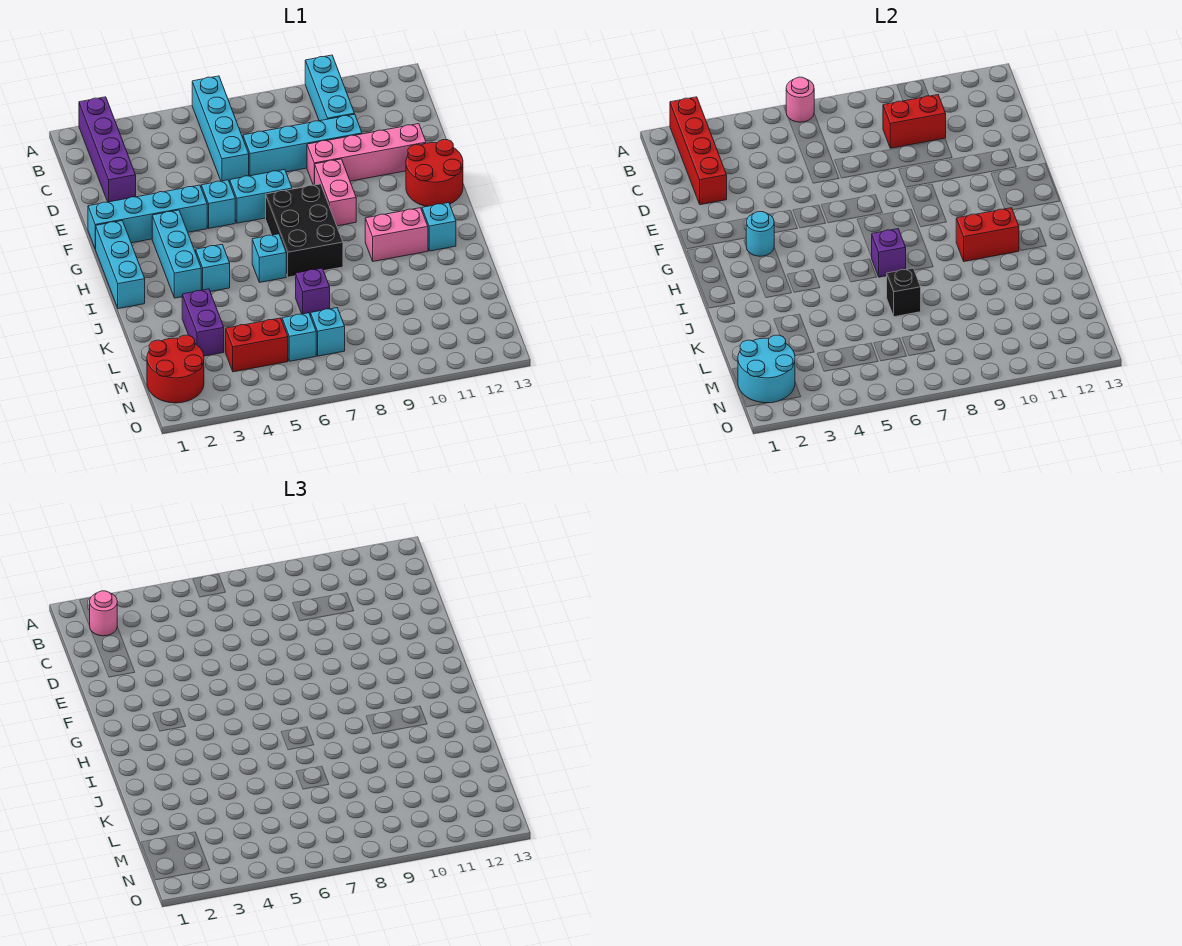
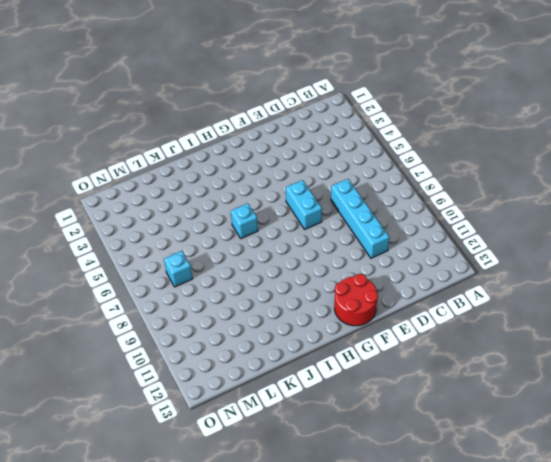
none -> purple 1x4 brick [79,97,136,202]
none -> cyan 1x4 brick [192,76,249,182]
none -> cyan 1x3 brick [305,55,355,121]
none -> pink 1x4 brick [307,124,426,185]

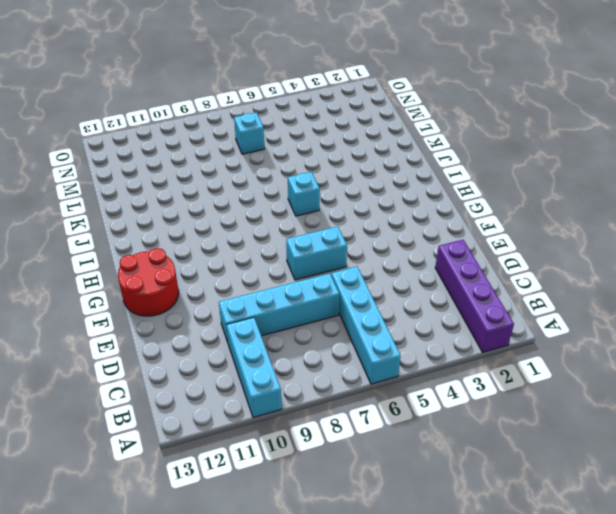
none -> pink 1x4 brick [307,124,426,185]
none -> cyan 1x4 brick [88,185,207,249]
none -> cyan 1x1 brick [201,180,235,228]
none -> pink 1x2 brick [315,159,356,226]

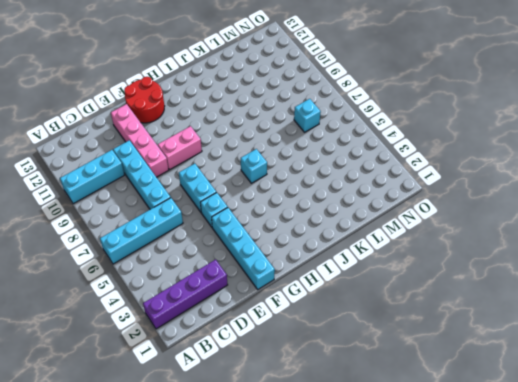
none -> cyan 1x3 brick [96,221,145,309]
none -> cyan 1x3 brick [152,210,201,298]
none -> black 2x3 brick [266,184,343,277]
none -> cyan 1x1 brick [196,244,230,292]

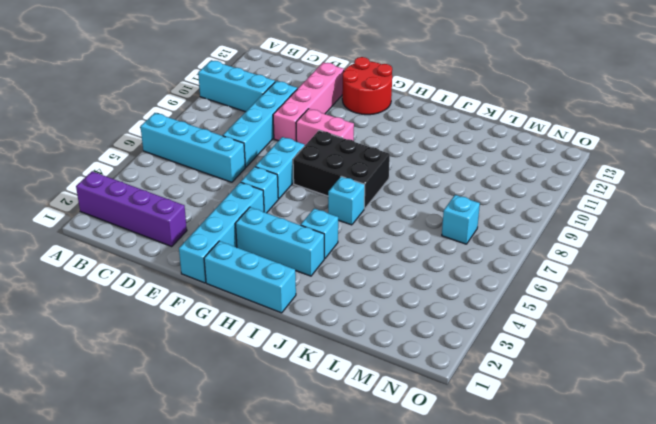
none -> pink 1x2 brick [365,208,428,261]
none -> cyan 1x1 brick [422,203,456,251]
none -> purple 1x2 brick [182,289,224,356]
none -> purple 1x1 brick [296,268,330,315]

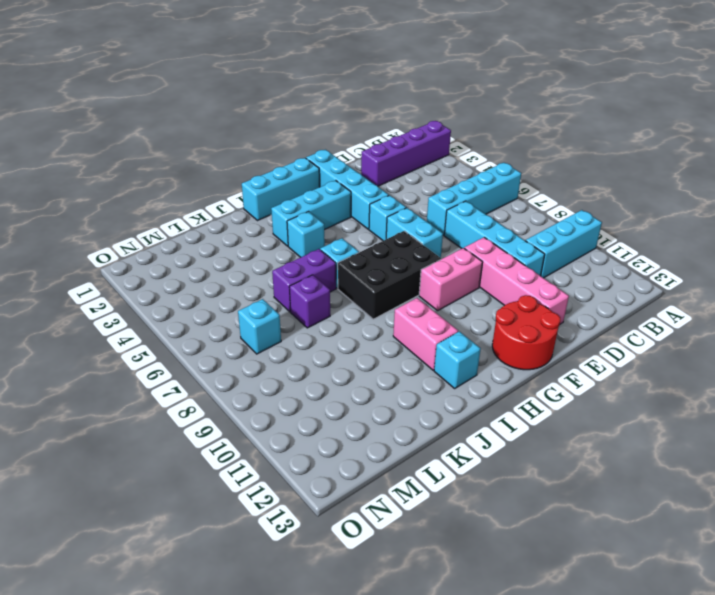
purple 1x2 brick [272,249,336,312] -> purple 1x2 brick moved to [182,289,224,356]
none -> red 2x2 round brick [147,335,204,403]
none -> red 1x2 brick [226,318,288,372]
none -> cyan 1x1 brick [282,313,316,361]
none -> red 1x4 brick [670,97,727,205]

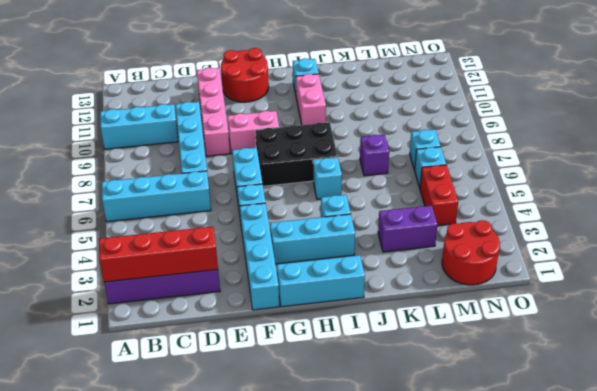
none -> pink 1x1 round brick [786,77,814,122]
none -> red 1x2 brick [883,95,946,148]
none -> cyan 1x1 round brick [746,212,774,256]
none -> purple 1x1 brick [872,229,906,277]

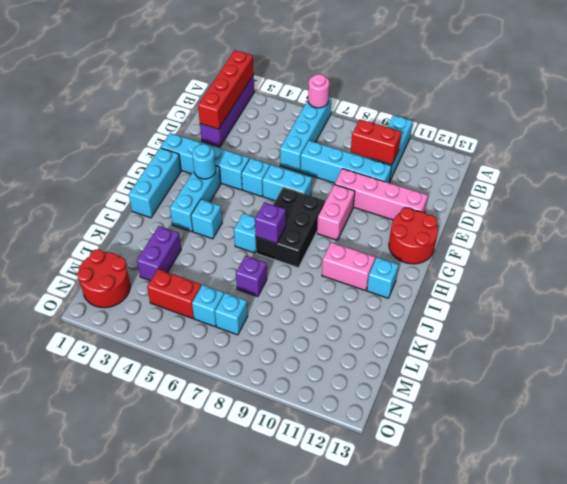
none -> red 1x2 brick [956,208,1019,261]
none -> black 1x1 brick [887,268,921,317]
none -> cyan 2x2 round brick [738,335,795,403]
none -> pink 1x1 round brick [90,591,117,636]

